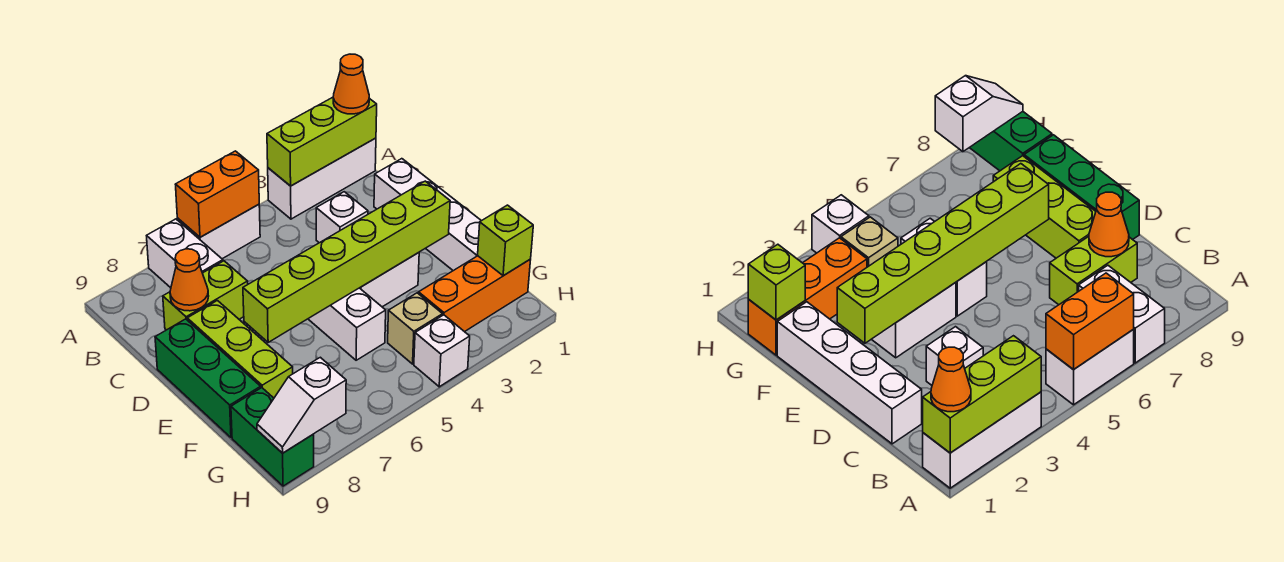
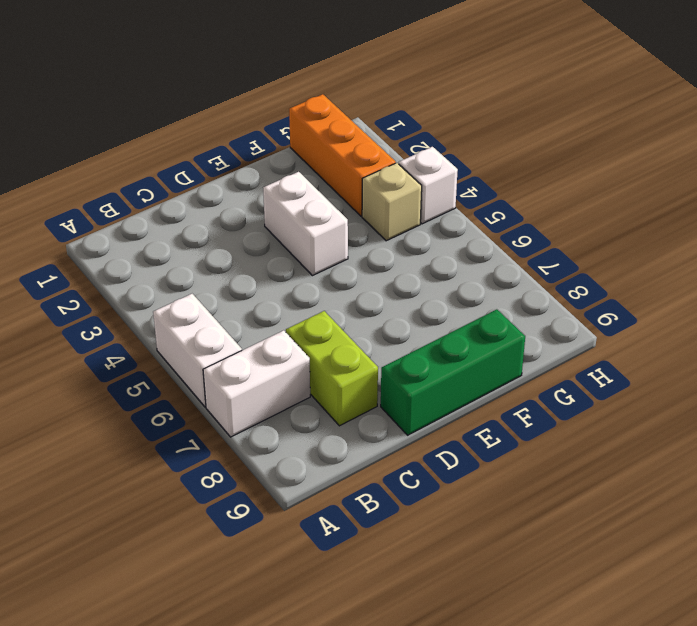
none -> white 1x3 brick [268,138,376,219]
none -> white 1x4 brick [374,159,481,271]
none -> white 1x1 brick [316,192,368,243]

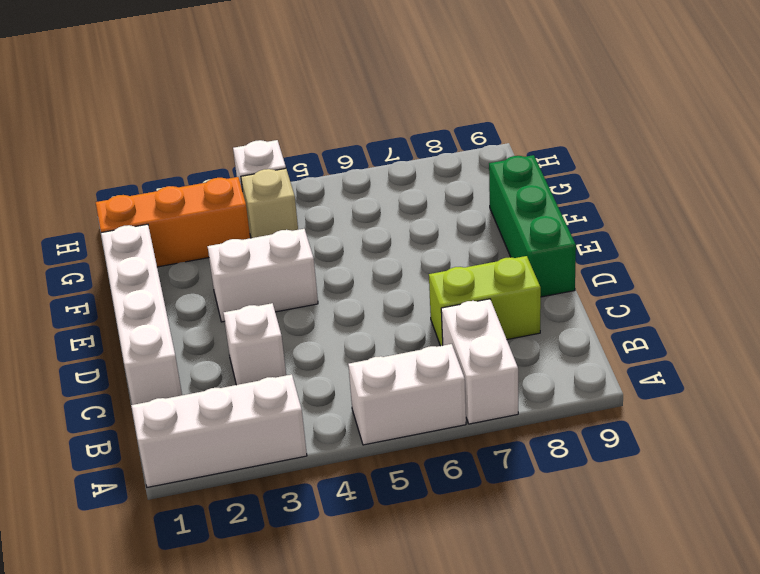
none -> lime 1x3 brick [187,301,293,398]
none -> white 1x2 brick [308,288,386,360]
none -> green 1x2 brick [231,388,314,486]

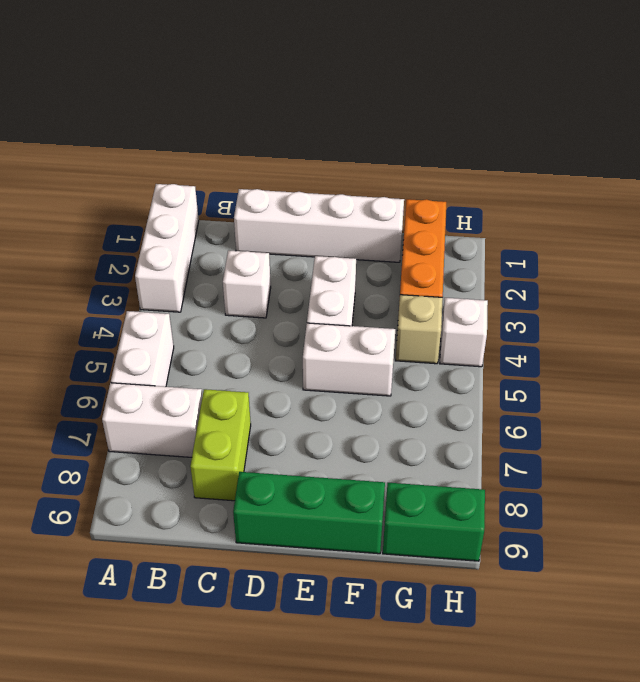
none -> lime 1x3 brick [187,301,293,398]
none -> lime 1x3 brick [267,97,377,186]
none -> orange 1x2 brick [175,151,259,237]

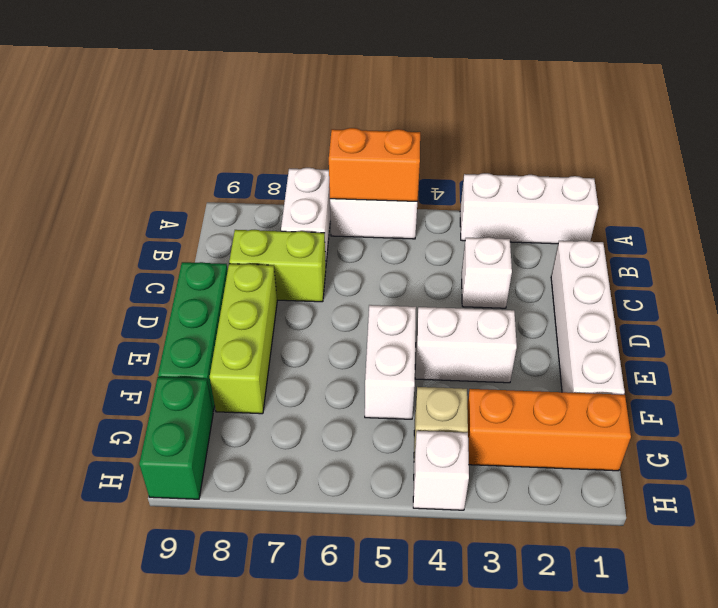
none -> lime 1x3 brick [267,97,377,186]
none -> orange 1x1 cone [170,249,209,311]
none -> lime 1x6 brick [243,181,450,342]

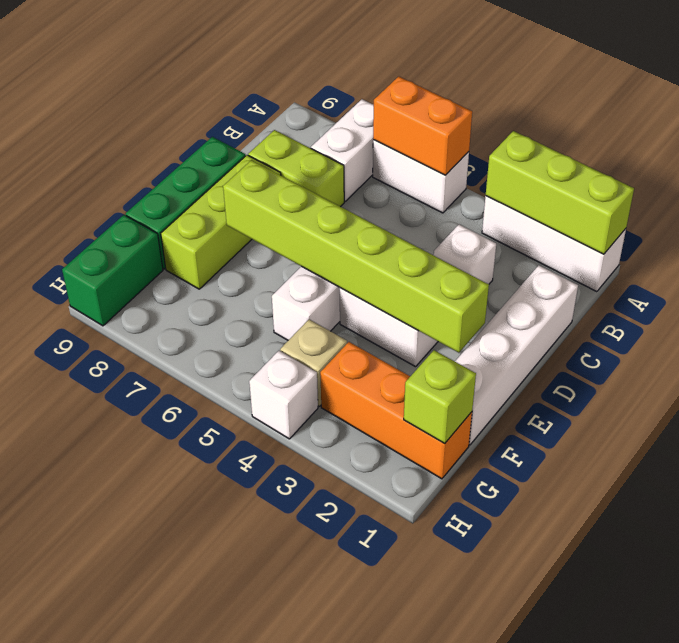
none -> orange 1x1 cone [170,249,209,311]
none -> white 1x2 slope [257,357,346,453]
none -> orange 1x1 cone [333,54,369,114]

